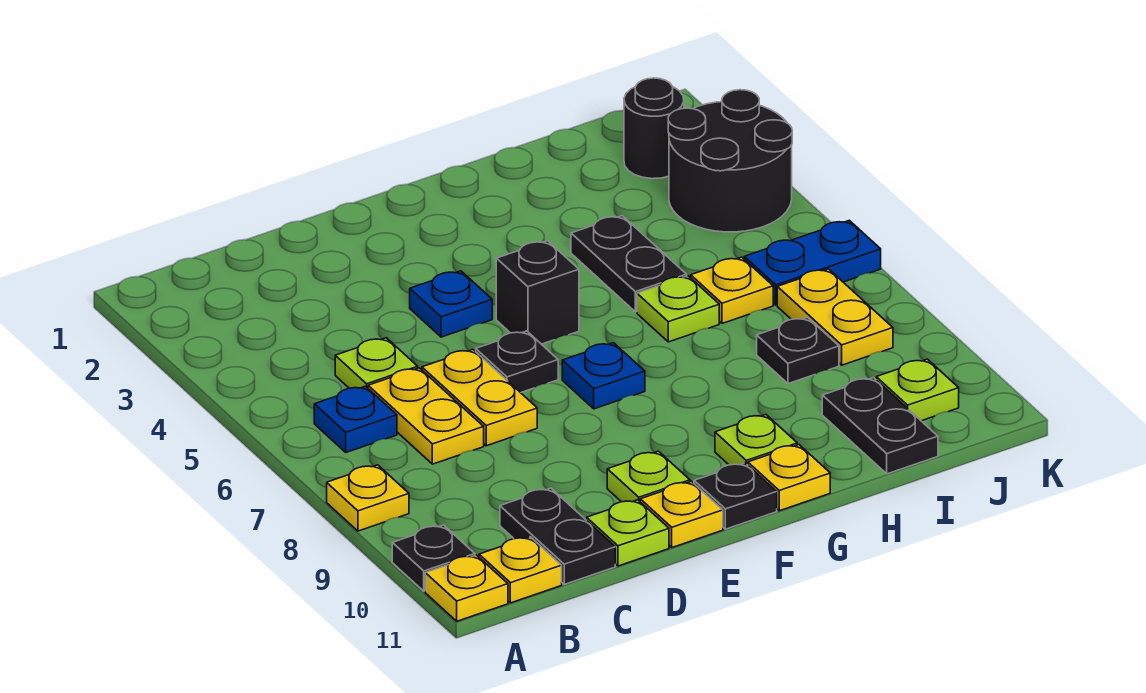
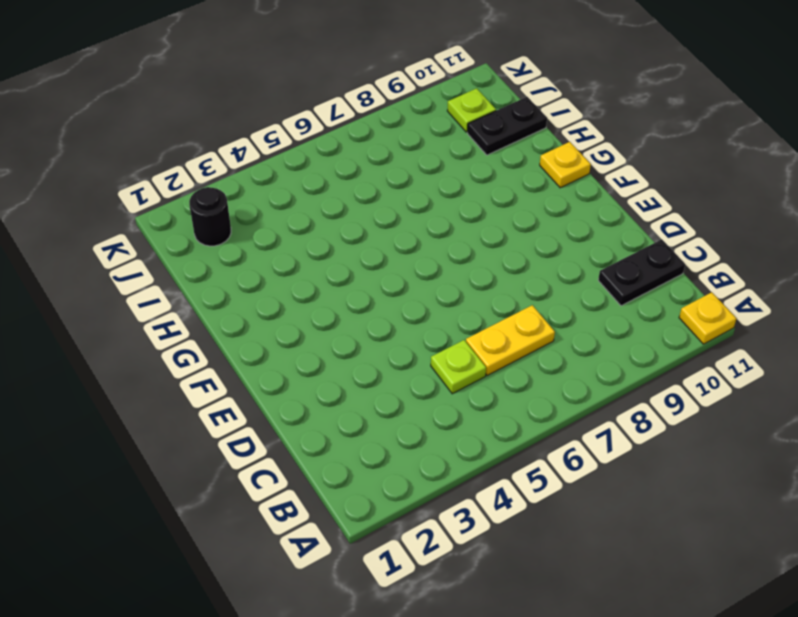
none -> yellow 1x1 plate [327,465,409,531]
none -> black 1x1 plate [392,525,475,591]
none -> blue 1x1 plate [314,386,397,452]

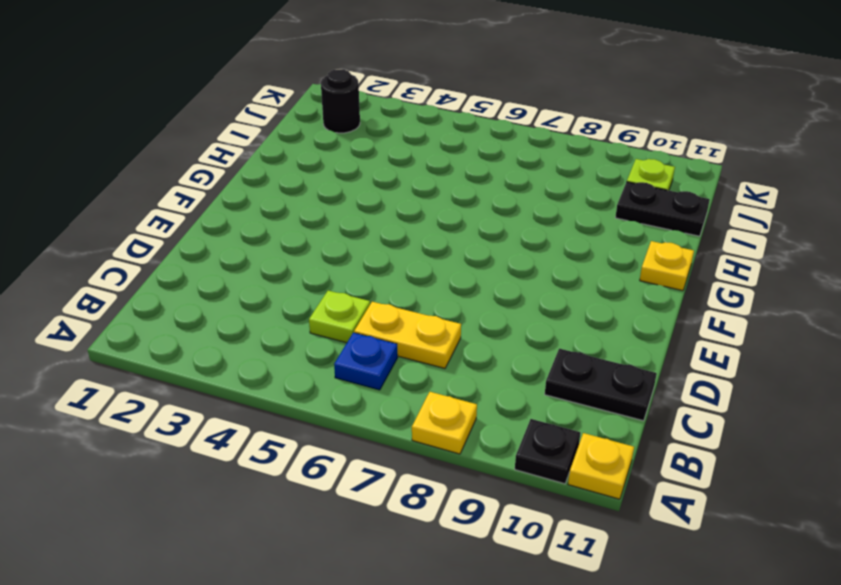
none -> yellow 1x1 plate [479,537,562,603]
none -> yellow 1x2 plate [422,350,537,446]
none -> lime 1x1 plate [587,500,669,566]

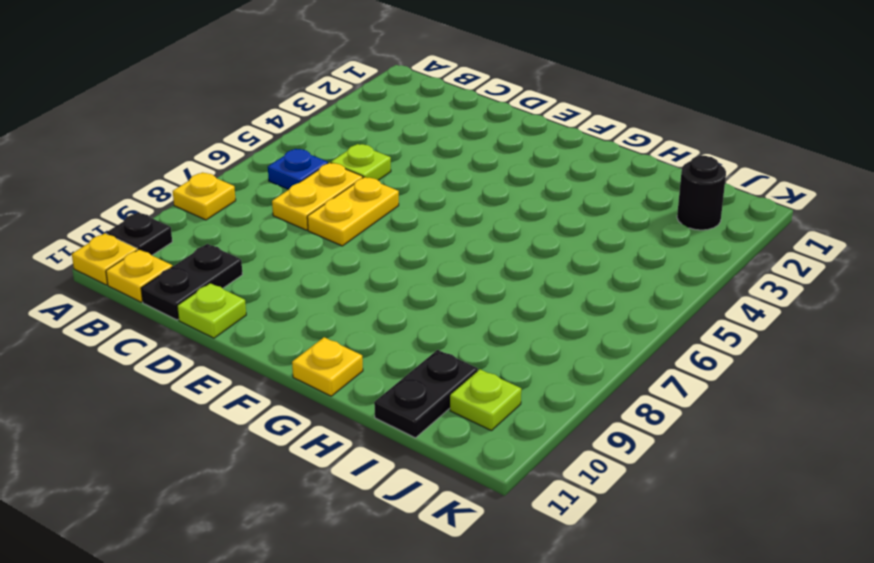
none -> blue 1x1 plate [410,271,492,337]
none -> black 1x1 plate [476,331,558,393]
none -> lime 1x1 plate [607,451,690,502]

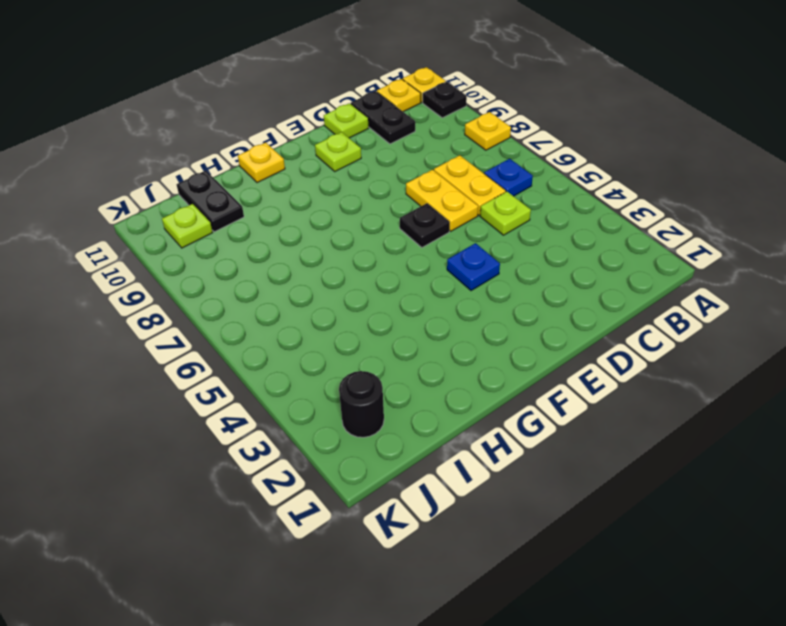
none -> yellow 1x1 plate [640,481,723,547]
none -> black 1x1 brick [496,241,579,344]
none -> blue 1x1 plate [562,343,645,409]

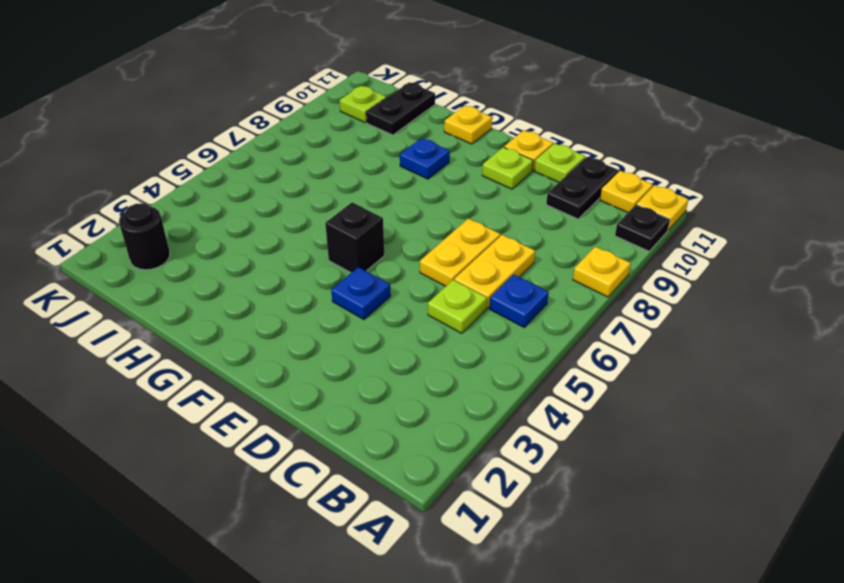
blue 1x1 plate [400,138,450,179] -> blue 1x1 plate moved to [562,343,645,409]
none -> black 1x1 plate [476,331,558,393]
none -> black 1x1 plate [694,463,777,529]
none -> lime 1x1 plate [715,415,797,465]

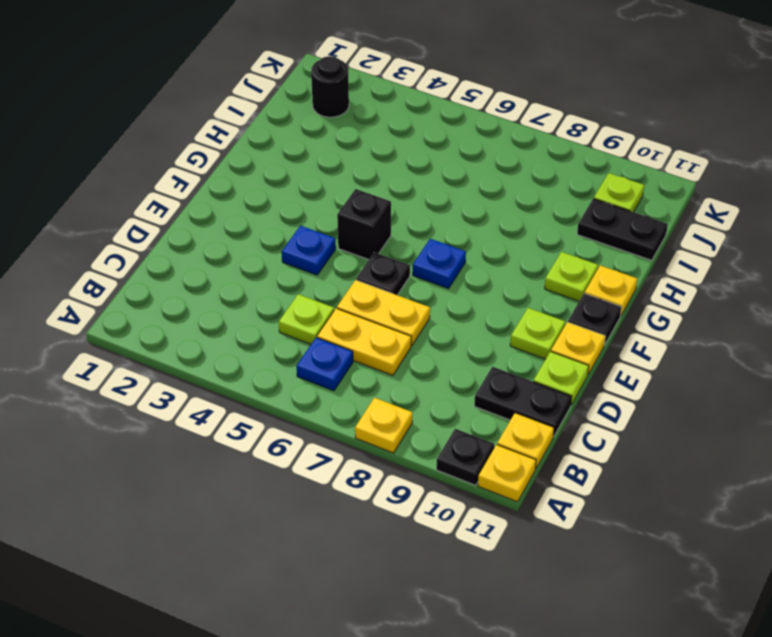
none -> black 1x2 plate [571,216,687,312]
none -> lime 1x1 plate [637,276,719,342]
none -> yellow 1x1 plate [691,257,773,324]

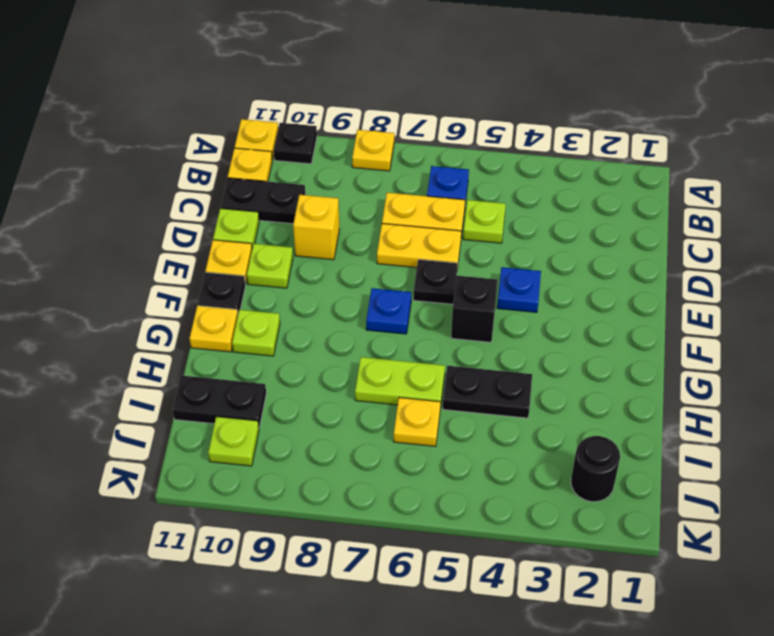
yellow 1x1 brick [293,195,340,260] -> none
lime 1x2 plate [355,357,445,407] -> lime 1x1 plate [637,276,719,342]
none -> black 1x1 plate [757,317,839,384]
none -> black 2x2 round brick [668,90,792,232]
none -> blue 1x2 plate [744,220,881,305]

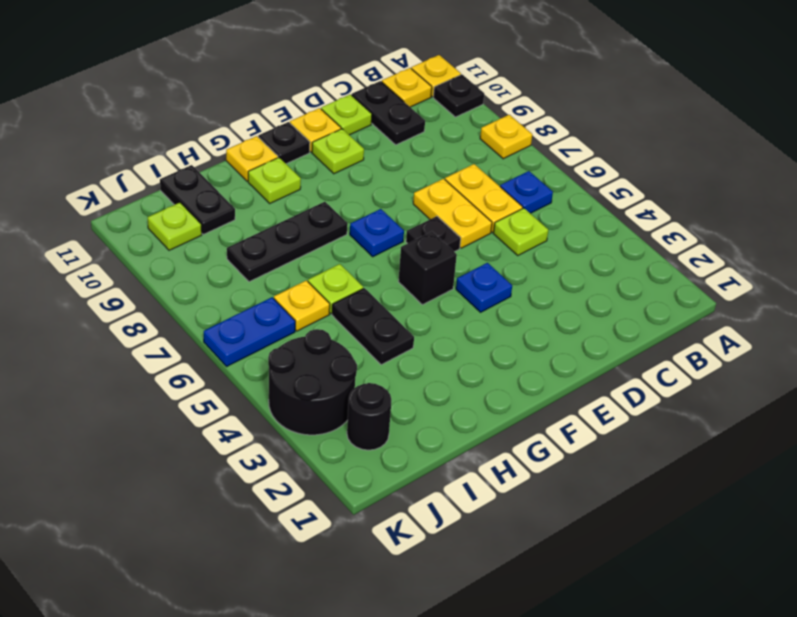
black 1x3 plate [227,202,348,282] -> black 1x1 plate [757,317,839,384]
none -> yellow 1x2 plate [777,269,893,365]

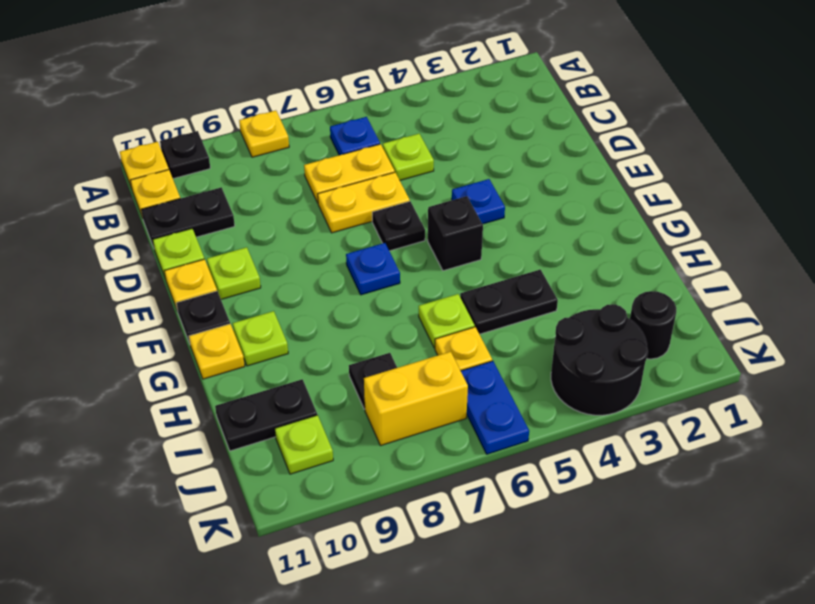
yellow 1x2 brick [364,352,468,446] -> yellow 1x2 plate [777,269,893,365]

